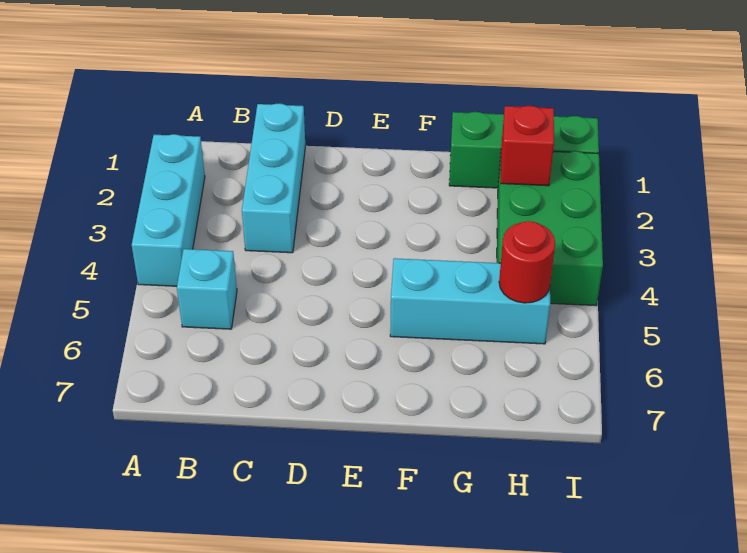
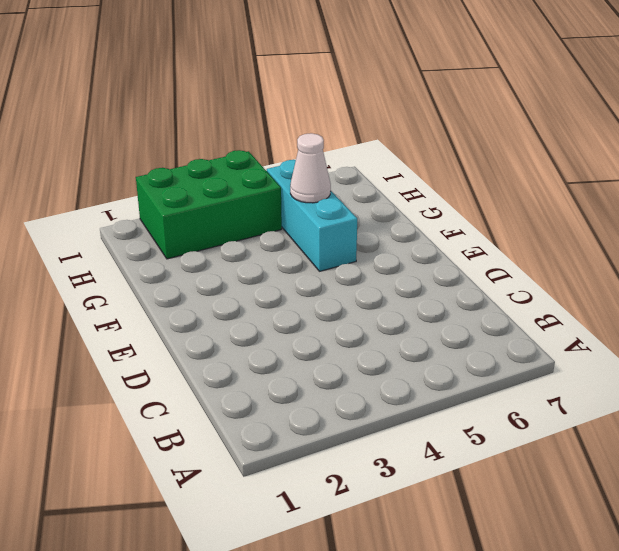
white 1x1 cone [290,133,331,203] -> none
none -> cyan 1x3 brick [132,134,205,286]
none -> cyan 1x1 brick [177,249,237,329]

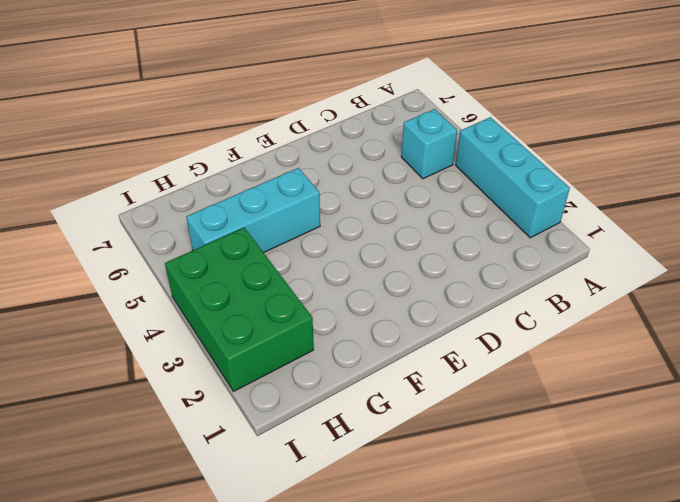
none -> cyan 1x3 brick [242,104,305,253]
none -> green 1x3 brick [449,112,599,188]

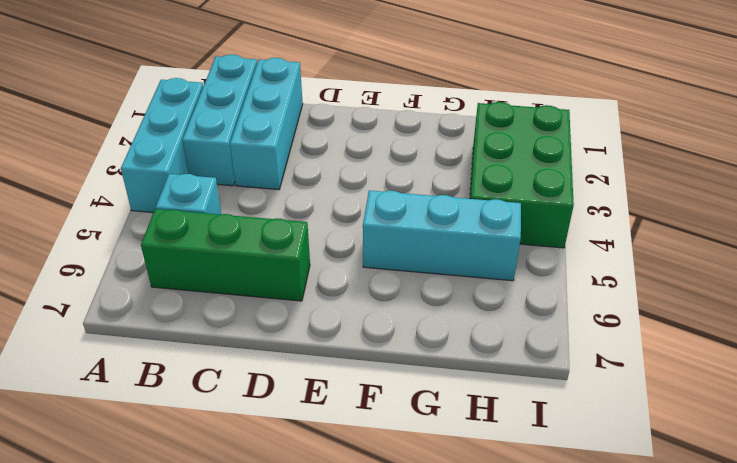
cyan 1x3 brick [182,55,257,186] -> none
green 1x3 brick [141,209,310,301] -> green 1x3 brick moved to [449,112,599,188]
none -> red 1x1 brick [501,106,554,186]
none -> red 1x1 round brick [499,221,555,303]

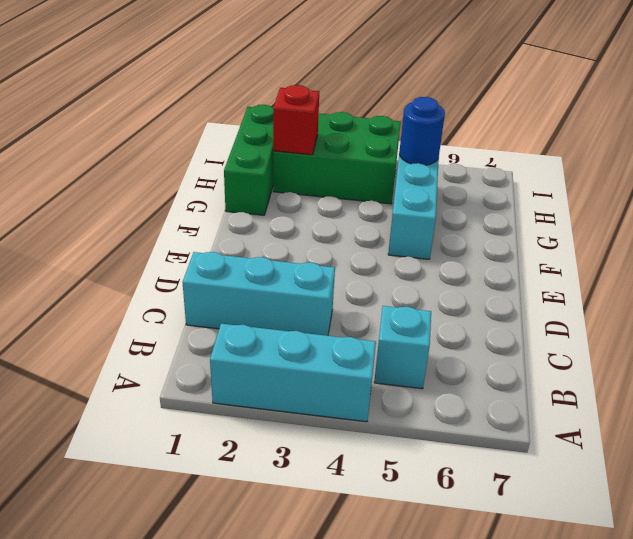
blue 1x1 round brick [399,97,445,165] -> red 1x1 round brick [499,221,555,303]

